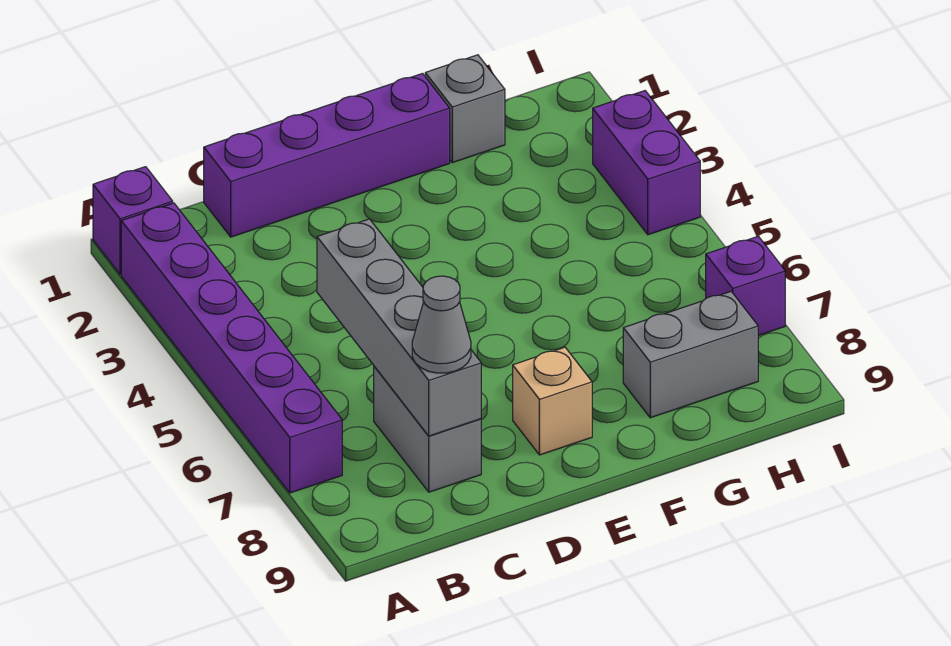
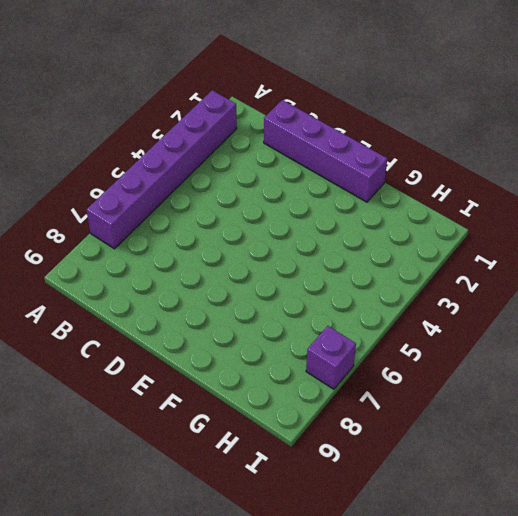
none -> purple 1x1 brick [93,167,173,274]
none -> grey 1x2 brick [374,366,481,492]

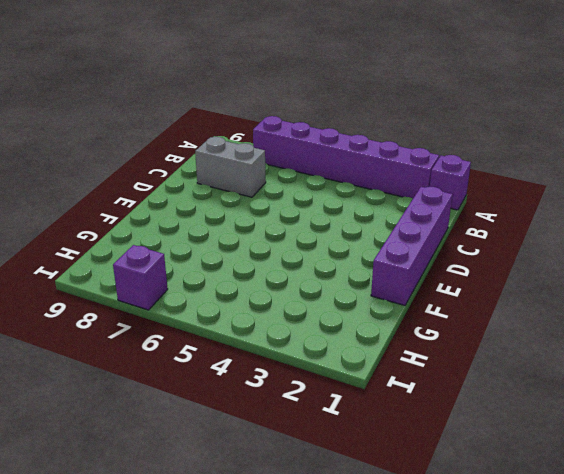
none -> tan 1x1 brick [513,347,592,455]
none -> grey 1x1 brick [425,55,505,163]

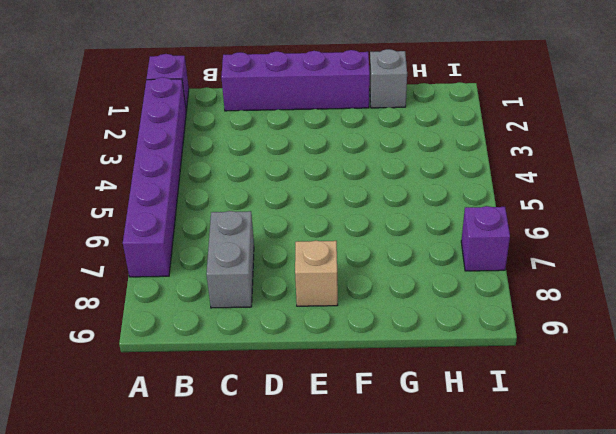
none -> grey 1x2 brick [623,292,758,418]
none -> purple 1x2 brick [593,91,700,235]

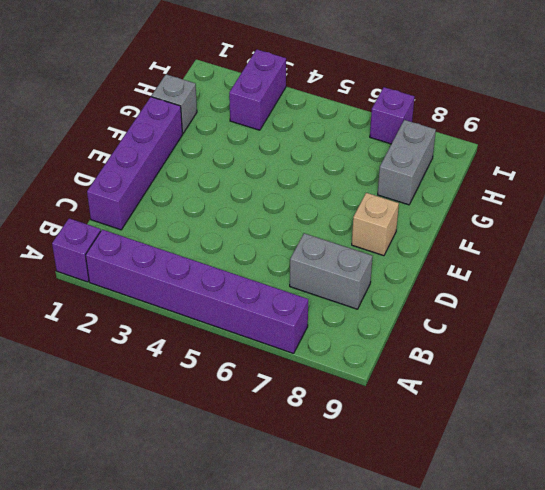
purple 1x2 brick [229,49,286,130] -> purple 1x2 brick turned to [593,91,700,235]
none -> grey 1x4 brick [317,219,481,436]
none -> grey 1x1 cone [412,276,471,373]

